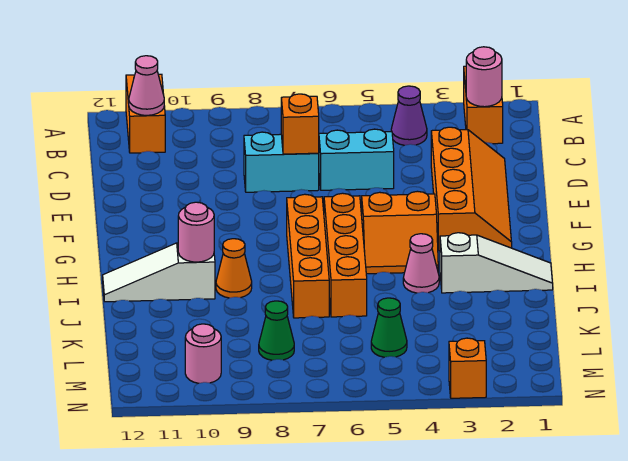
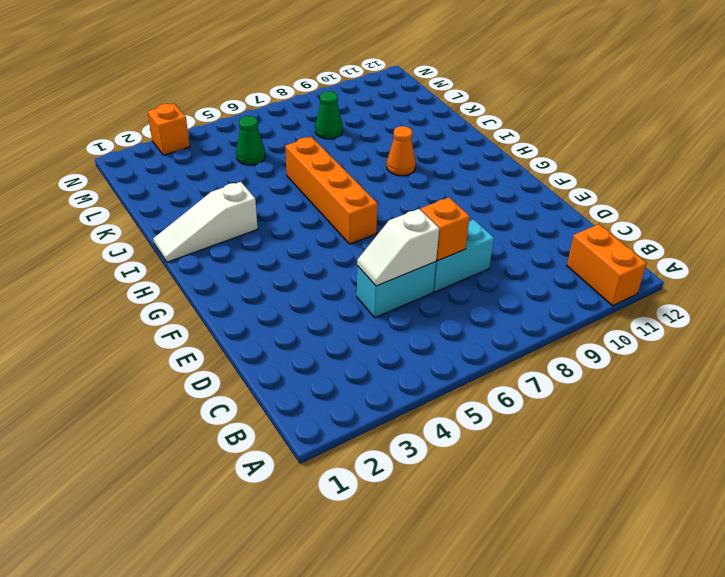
white 1x2 slope [357,209,439,286] -> none
none -> orange 1x2 brick [464,66,503,144]
none -> purple 1x1 cone [391,86,427,145]
none -> orange 2x4 slope [431,127,512,251]

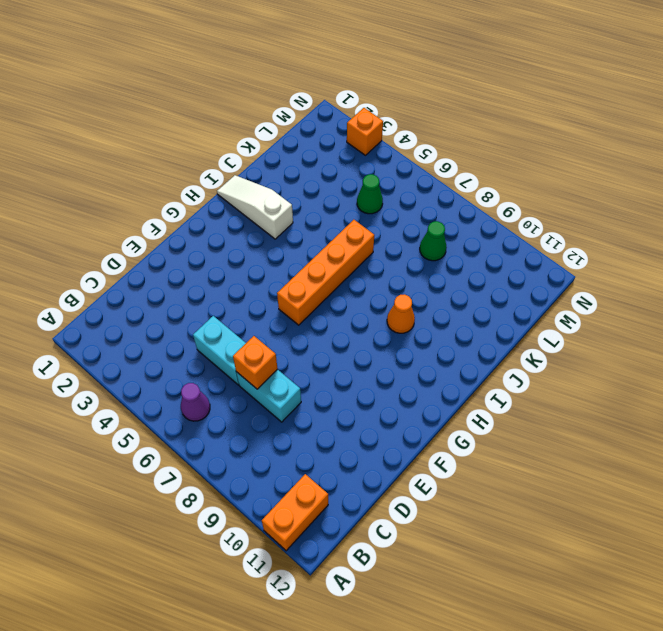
purple 1x1 cone [181,383,210,421] -> purple 1x1 cone moved to [391,86,427,145]
none -> orange 1x2 brick [464,66,503,144]
none -> orange 2x4 slope [431,127,512,251]
none -> orange 2x2 slope [362,191,438,274]

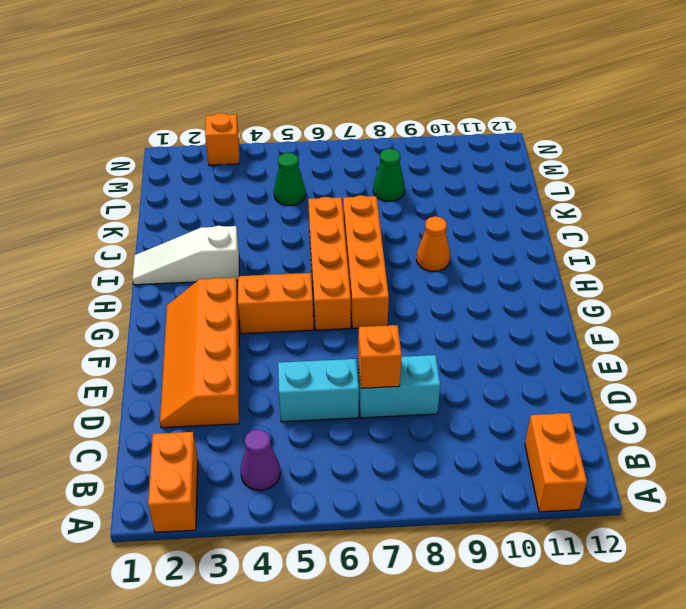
none -> pink 1x1 cone [403,234,439,293]
none -> white 1x3 slope [103,243,215,302]
none -> pink 1x1 round brick [185,324,221,383]

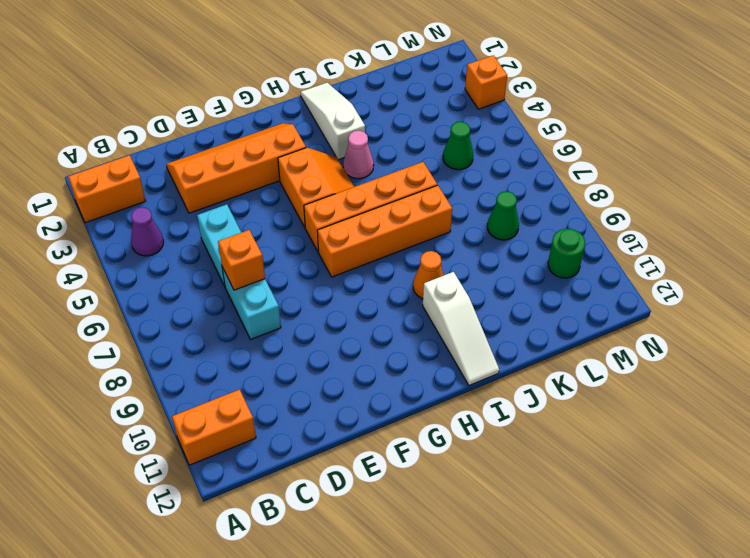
green 1x1 round brick [548,229,585,278] -> pink 1x1 round brick [185,324,221,383]
none -> pink 1x1 round brick [466,47,502,107]
none -> pink 1x1 cone [129,56,164,115]
none -> pink 1x1 round brick [178,202,214,262]

